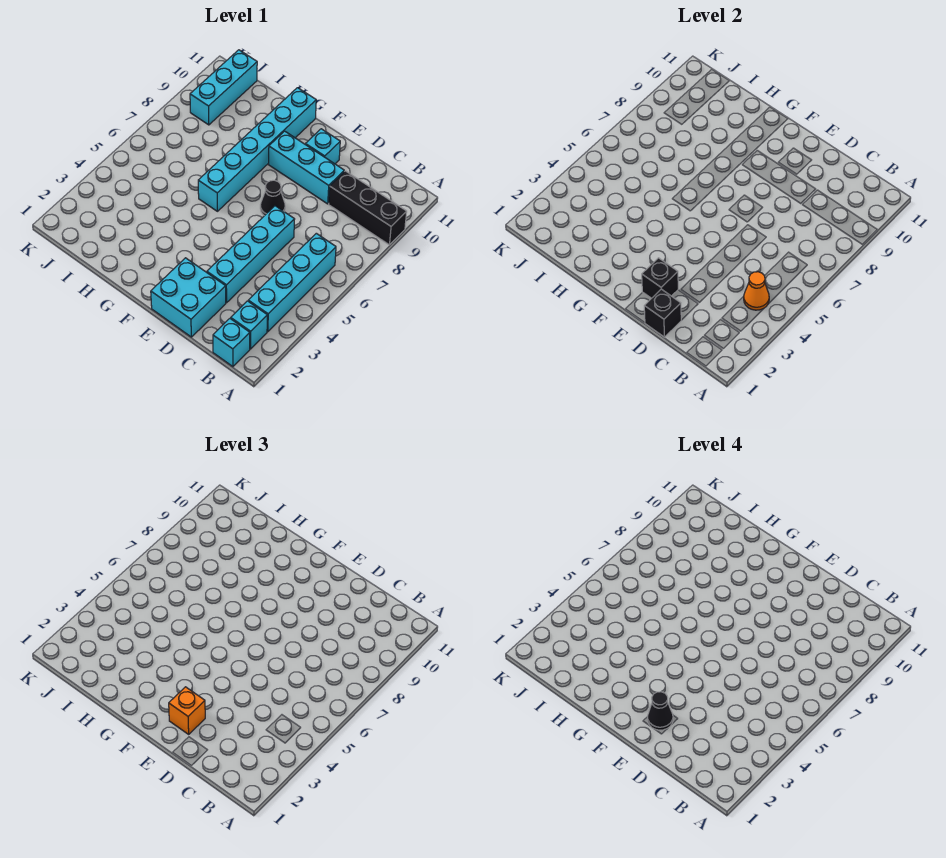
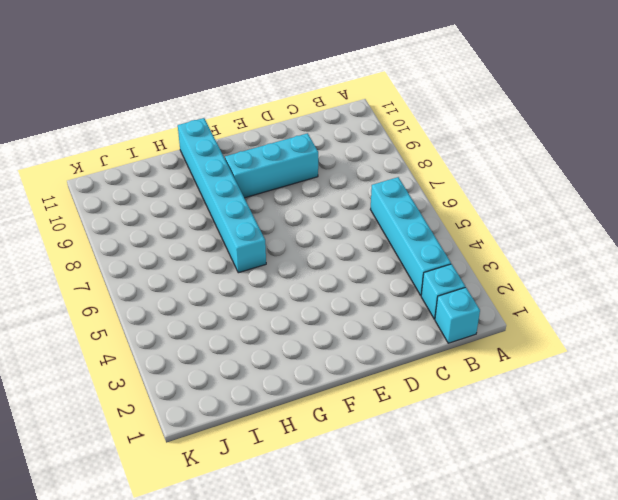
none -> black 1x3 brick [329,171,407,245]
none -> cyan 2x2 brick [151,258,226,337]
none -> cyan 1x4 brick [207,206,295,303]

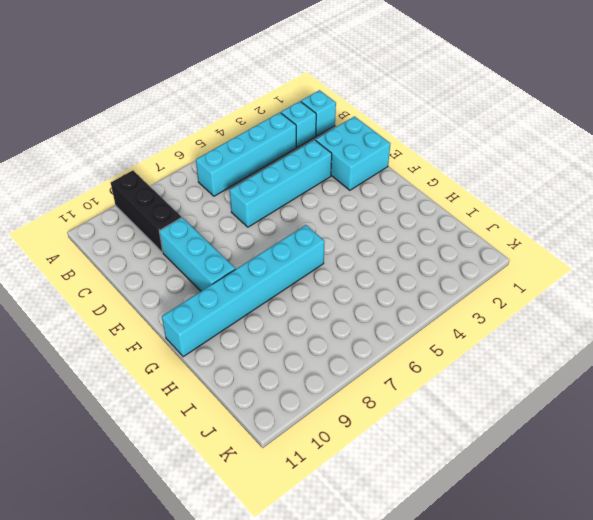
none -> black 1x1 cone [260,180,285,216]
none -> cyan 1x1 brick [305,129,340,164]
none -> cyan 1x3 brick [190,50,257,125]

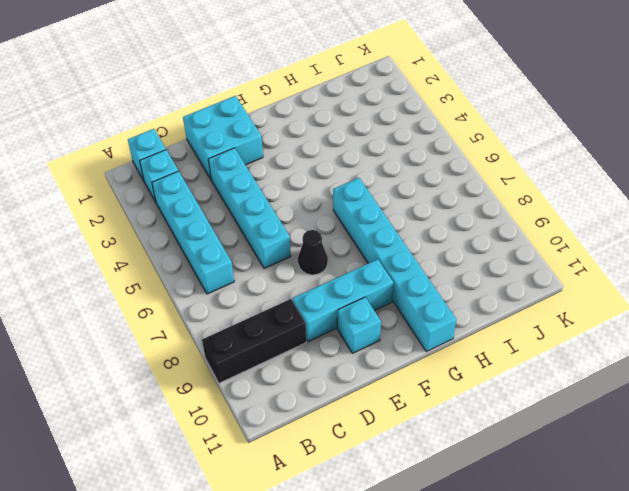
none -> cyan 1x3 brick [190,50,257,125]
none -> orange 1x1 cone [744,272,769,310]
none -> black 1x1 brick [644,289,681,337]

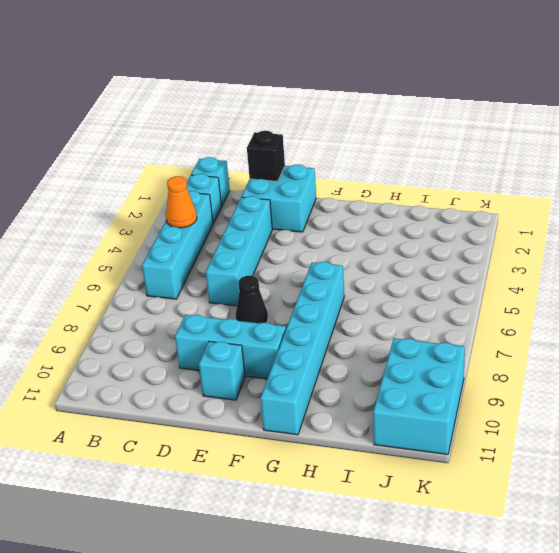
cyan 2x3 brick [373,338,465,454] -> cyan 1x3 brick [190,50,257,125]
none -> black 1x3 brick [329,171,407,245]
none -> black 1x1 brick [642,258,678,298]
none -> orange 1x1 brick [169,687,205,734]

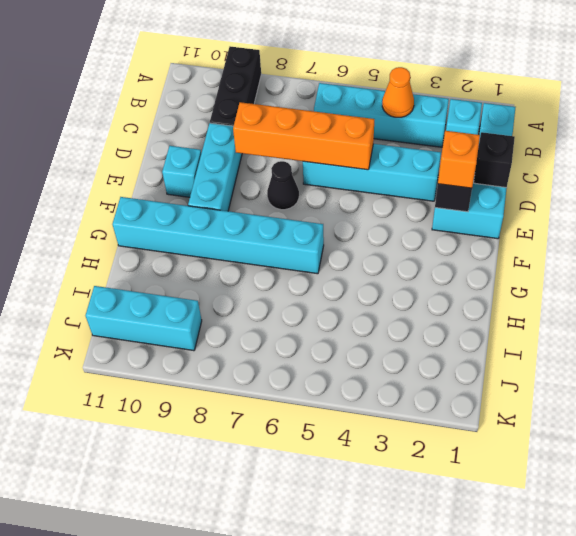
orange 1x4 brick [233,102,374,170] -> none
none -> black 1x1 cone [648,692,673,730]

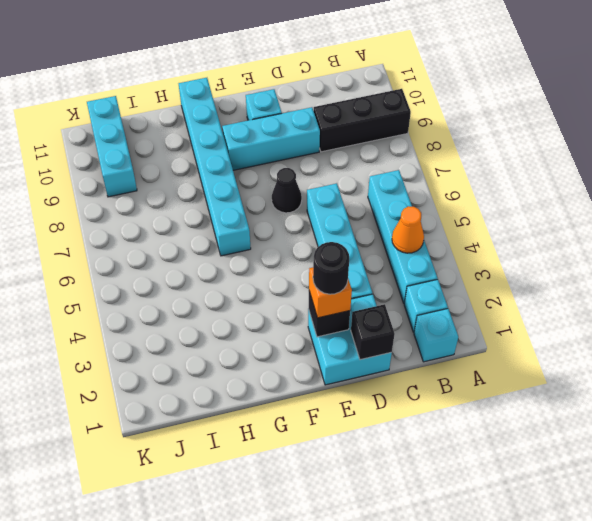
black 1x1 round brick [313,242,349,294] -> black 1x1 cone [648,692,673,730]

